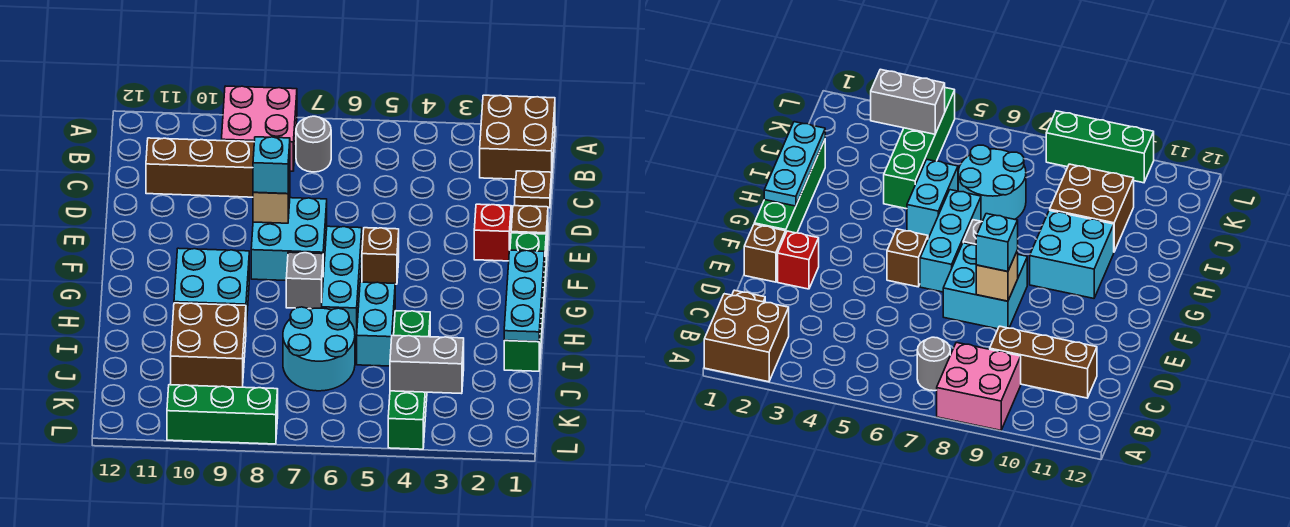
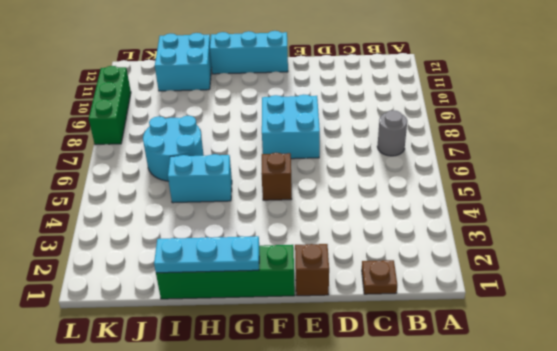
cyan 1x3 brick [210,31,288,74] -> cyan 1x3 brick moved to [322,226,362,338]
cyan 2x2 brick [155,33,212,91] -> cyan 2x2 brick moved to [174,248,249,326]
none -> brown 2x2 brick [480,95,555,179]
none -> pink 2x2 brick [221,86,297,171]
none -> brown 1x3 brick [146,138,254,197]

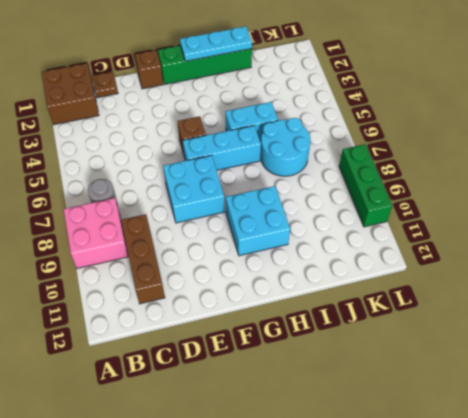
none -> red 1x1 brick [474,204,511,261]
none -> grey 1x1 brick [286,252,323,309]
none -> green 1x4 brick [388,311,430,449]

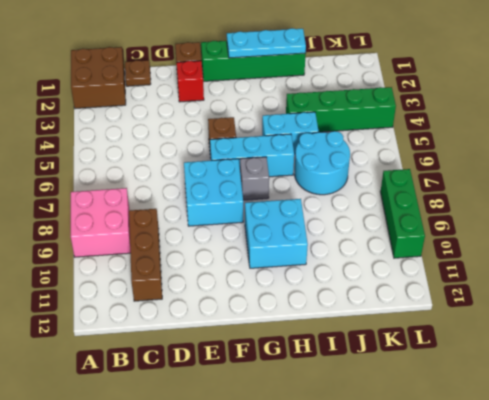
none -> grey 1x1 round brick [296,116,331,172]
none -> brown 2x2 brick [171,303,246,387]
none -> tan 1x1 brick [253,173,290,223]

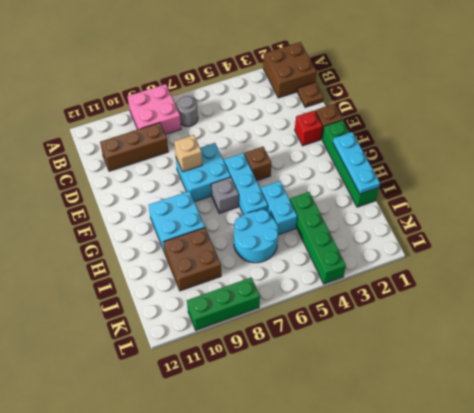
none -> grey 1x2 brick [390,336,464,394]
none -> cyan 1x1 brick [253,137,290,194]

